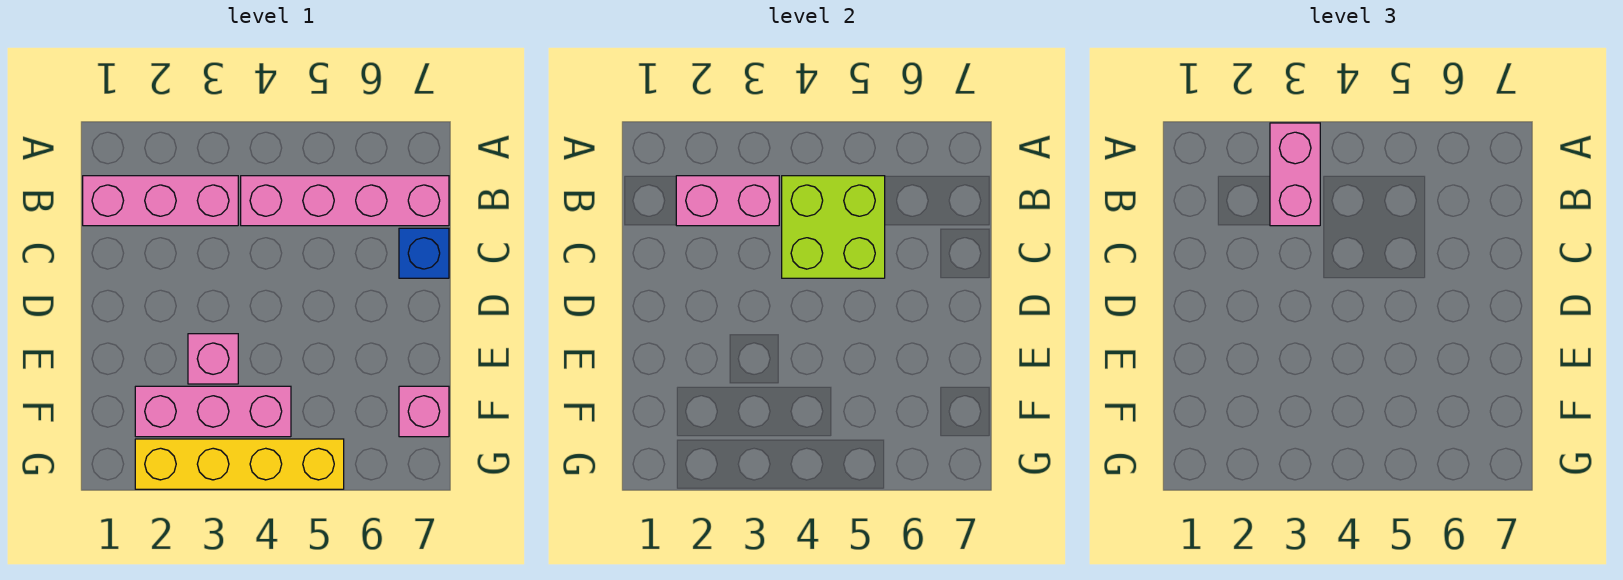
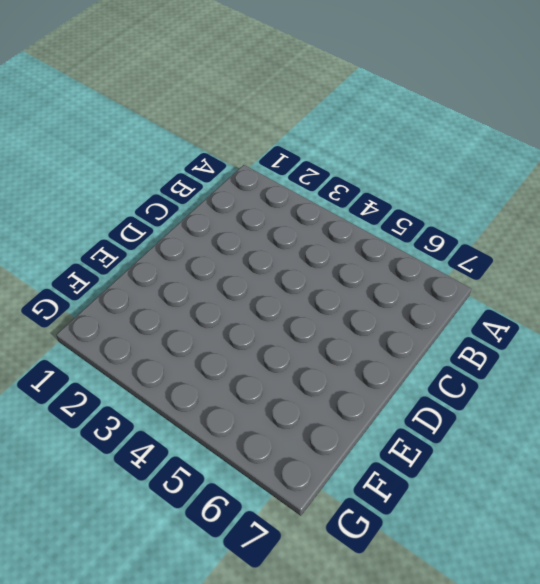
none -> pink 1x3 brick [83,176,238,226]
none -> pink 1x4 brick [241,176,449,226]

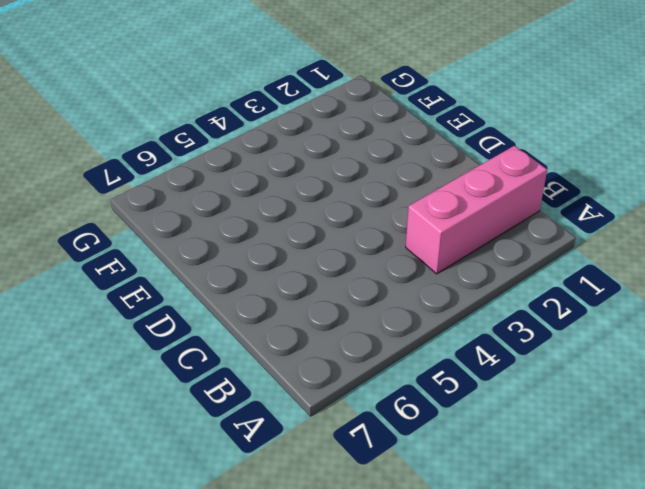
none -> pink 1x4 brick [241,176,449,226]
none -> blue 1x1 brick [399,228,449,278]

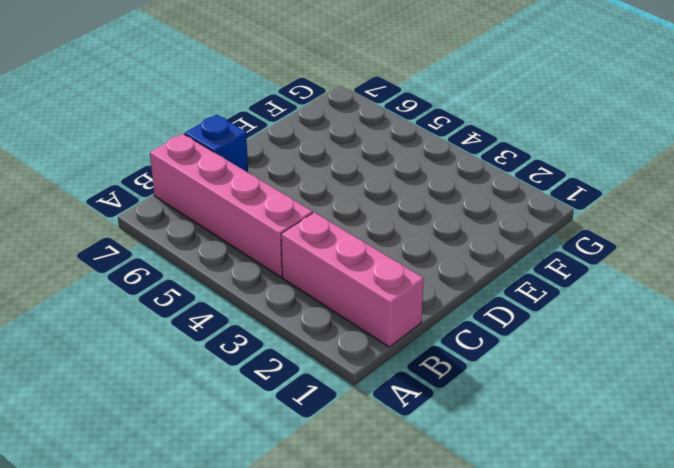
none -> pink 1x1 brick [188,334,238,384]
none -> pink 1x3 brick [135,386,291,437]

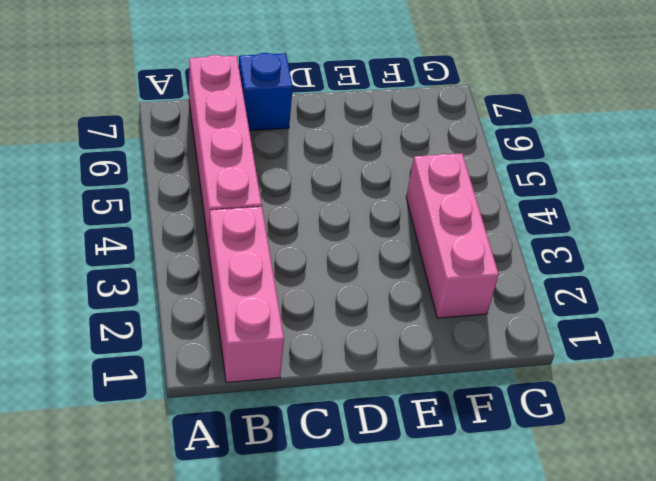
none -> pink 1x1 brick [188,334,238,384]
none -> pink 1x1 brick [399,386,449,437]

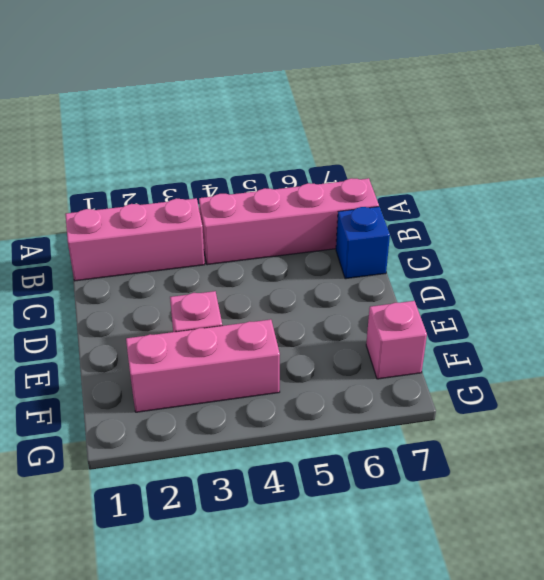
none -> yellow 1x4 brick [135,439,344,489]
none -> pink 1x2 brick [676,176,779,226]

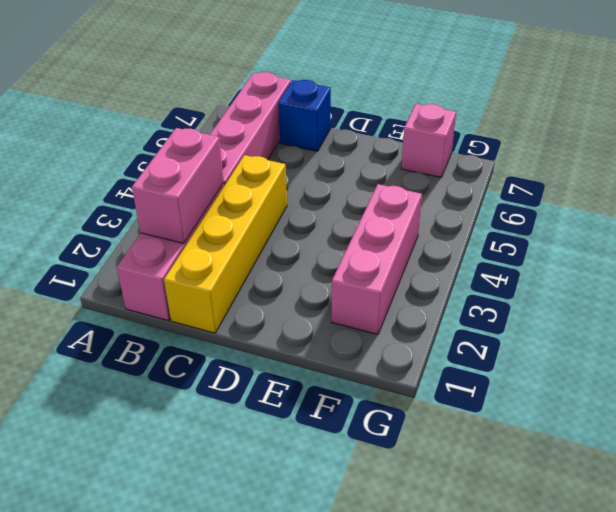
yellow 1x4 brick [164,155,287,333] -> yellow 1x4 brick moved to [135,439,344,489]
none -> pink 1x1 brick [188,334,238,384]
none -> lime 2x2 brick [782,176,885,278]

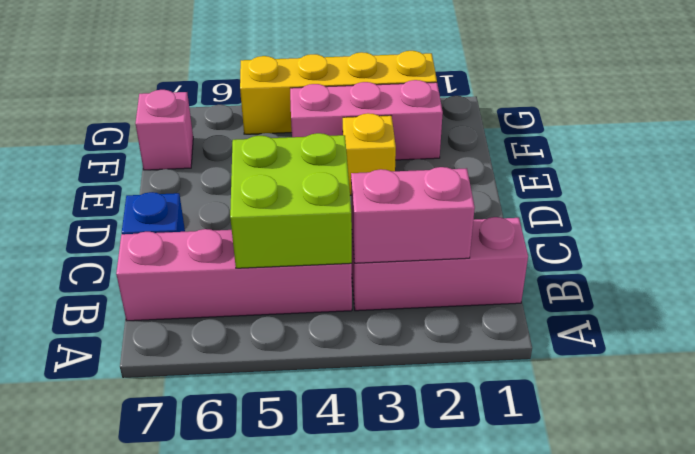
yellow 1x1 brick [343,113,396,195] -> pink 1x1 brick [188,334,238,384]
none -> pink 1x2 brick [1270,123,1320,226]

